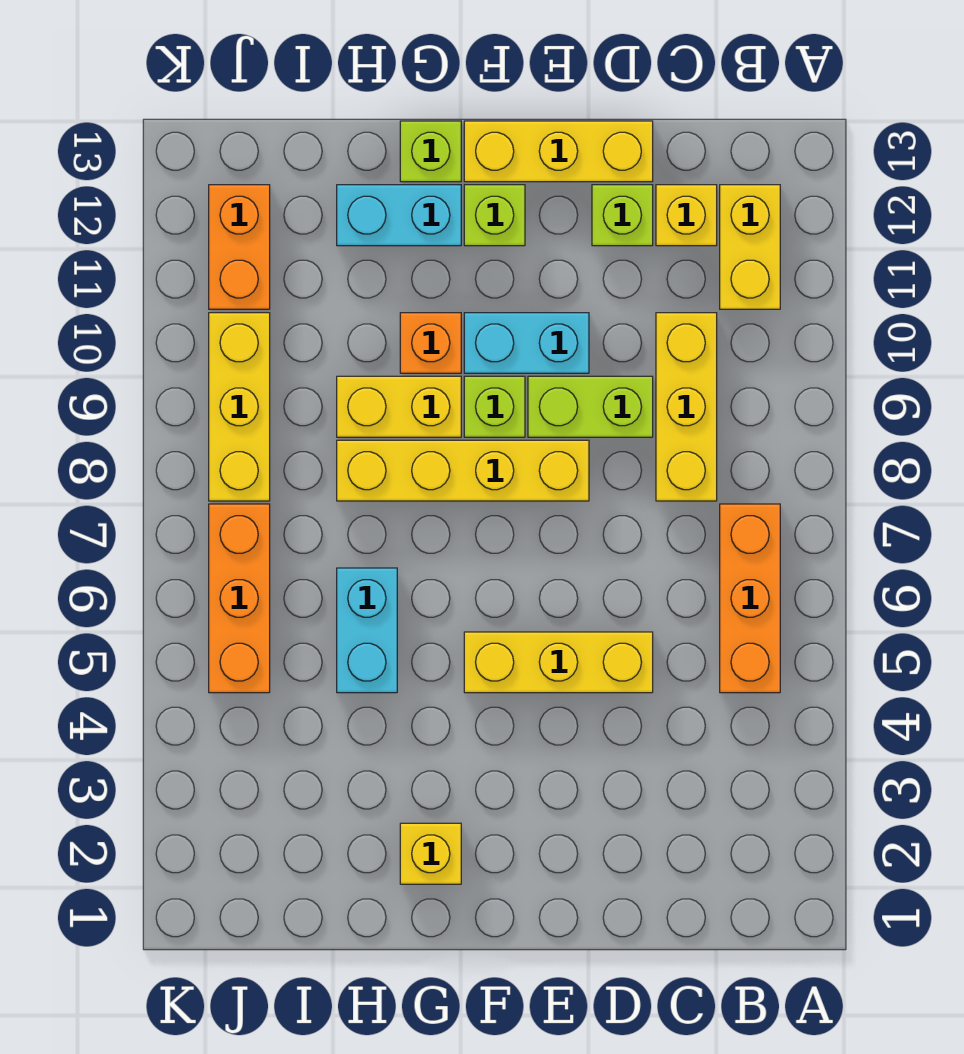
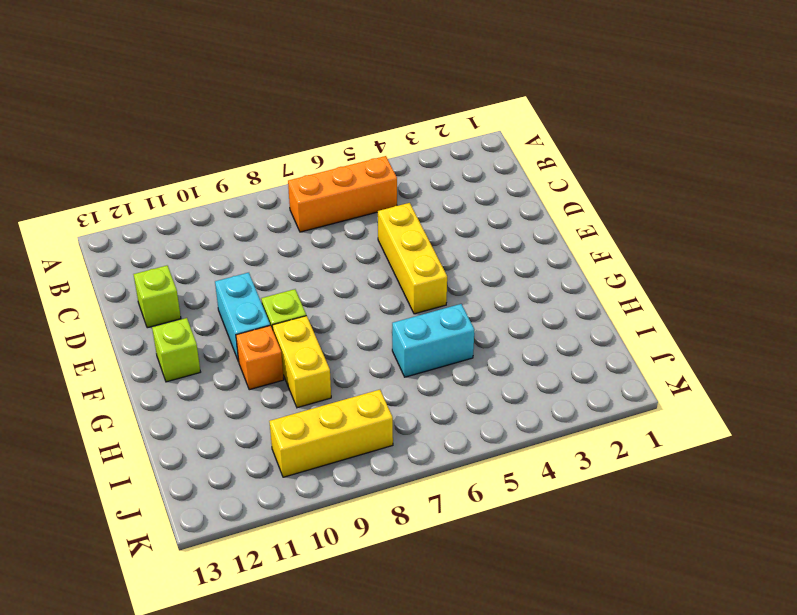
none -> yellow 1x2 brick [720,185,780,309]
none -> yellow 1x3 brick [656,313,717,501]
none -> yellow 1x1 brick [656,185,717,246]

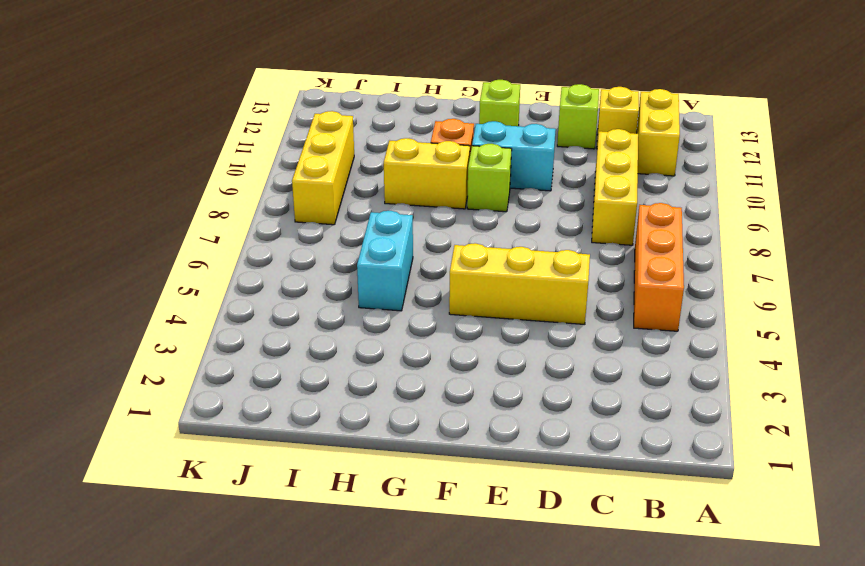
none -> lime 1x2 brick [528,376,653,437]
none -> yellow 1x3 brick [464,121,653,182]
none -> yellow 1x4 brick [337,440,589,501]

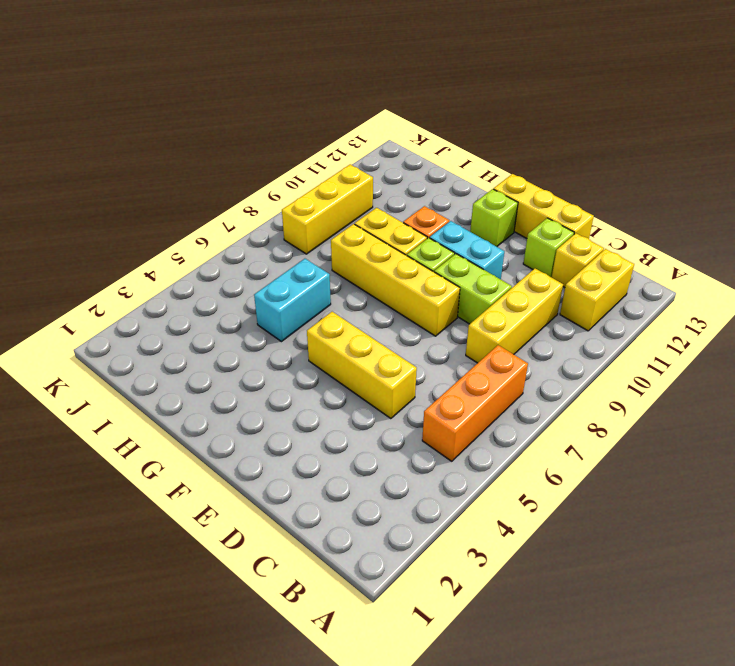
none -> yellow 1x1 brick [400,823,461,884]
none -> cyan 1x2 brick [337,185,461,246]
none -> lime 1x1 brick [400,121,461,182]

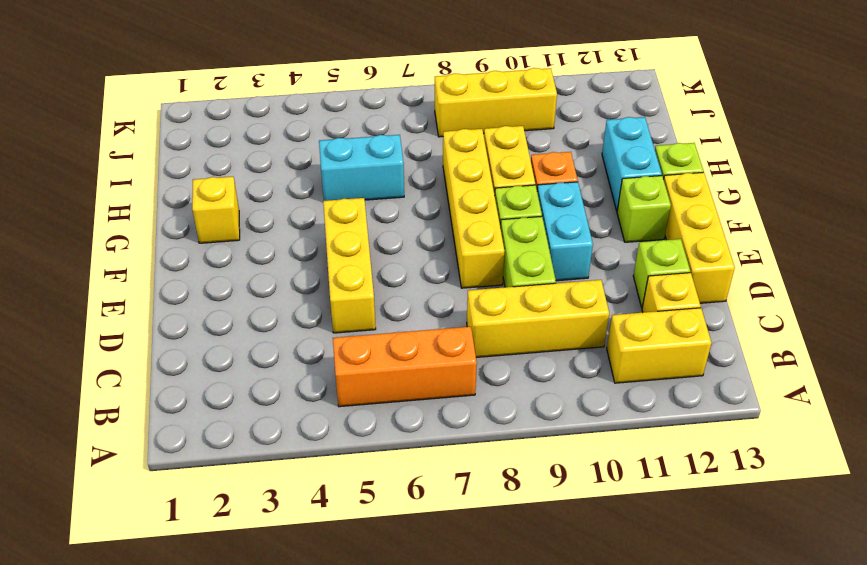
none -> orange 1x3 brick [209,504,270,693]
none -> orange 1x2 brick [209,185,270,309]

